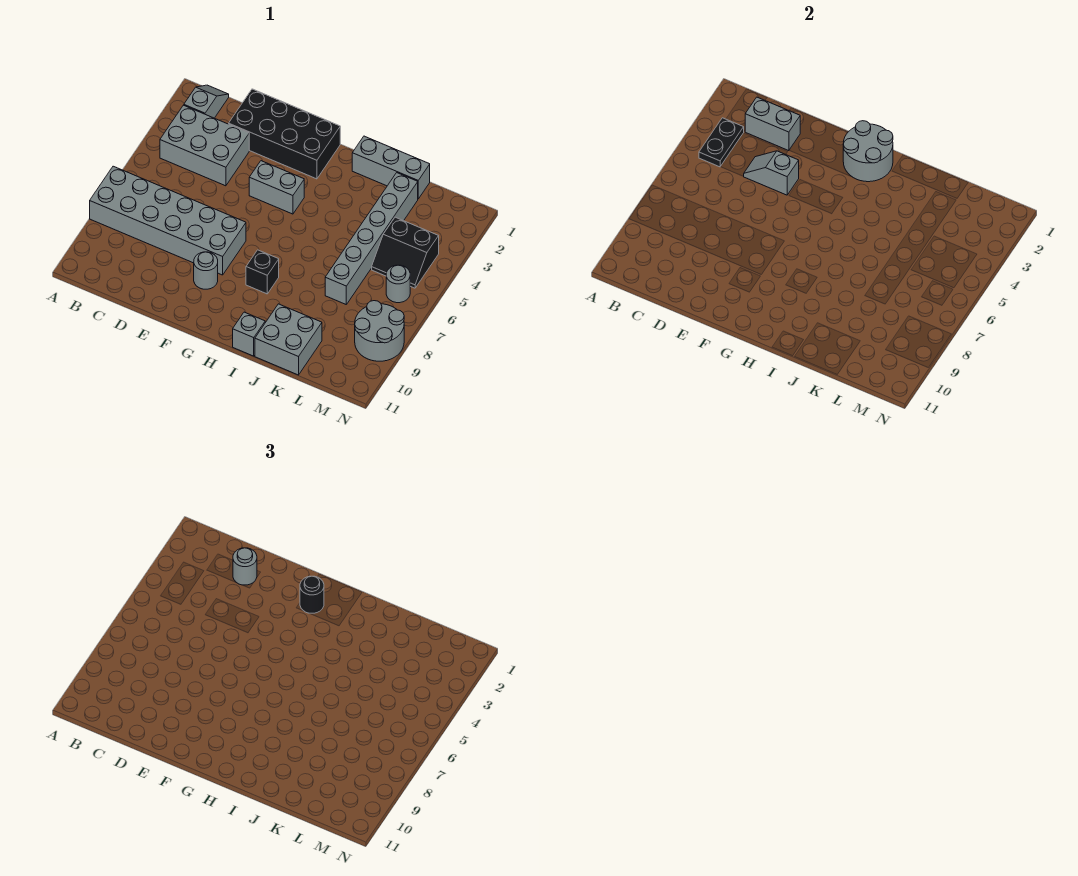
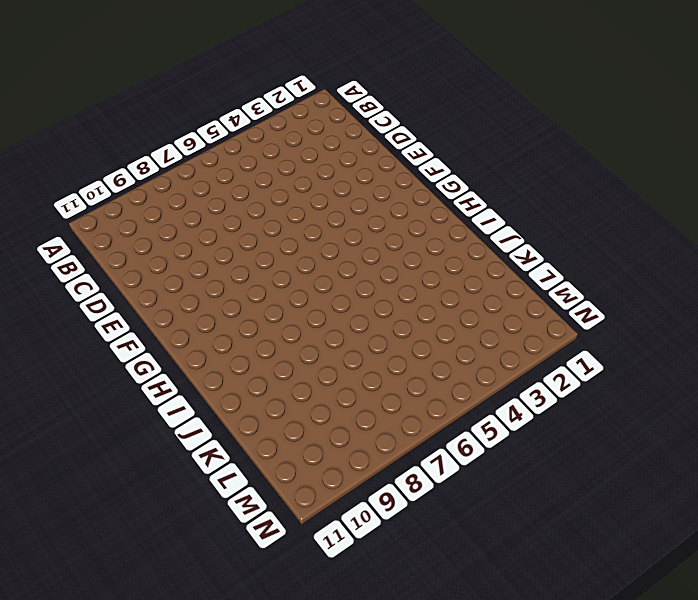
none -> grey 2x6 brick [90,166,246,275]
none -> grey 1x2 slope [184,85,229,118]
none -> grey 2x3 brick [160,105,249,186]

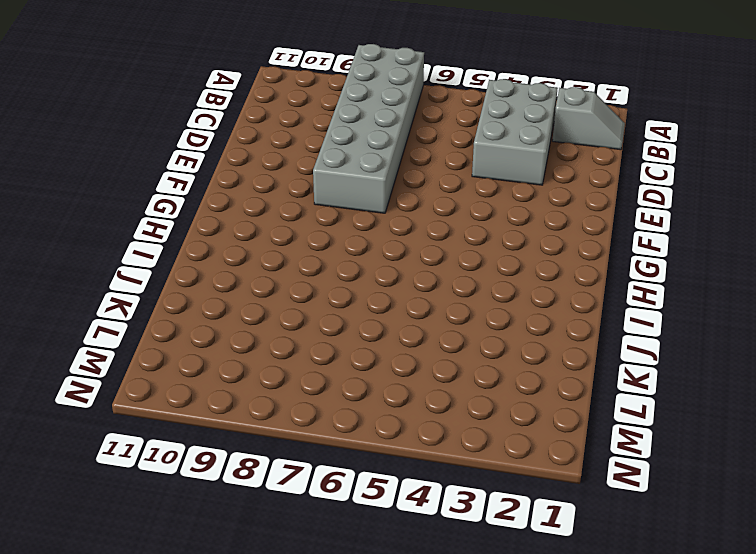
none -> black 2x4 brick [229,89,340,179]
none -> grey 1x2 brick [249,161,304,214]
none -> grey 1x1 round brick [194,252,218,289]

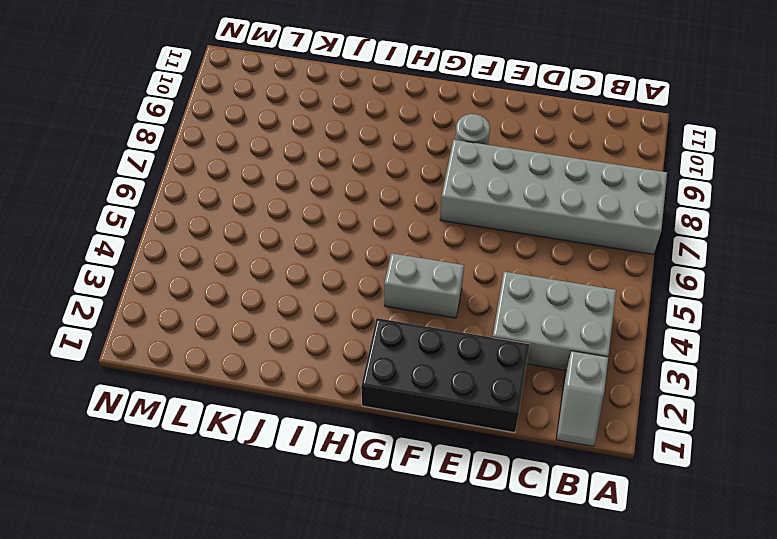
none -> black 1x1 brick [246,250,279,294]
none -> grey 1x3 brick [352,136,430,199]
none -> grey 1x1 brick [233,312,265,356]

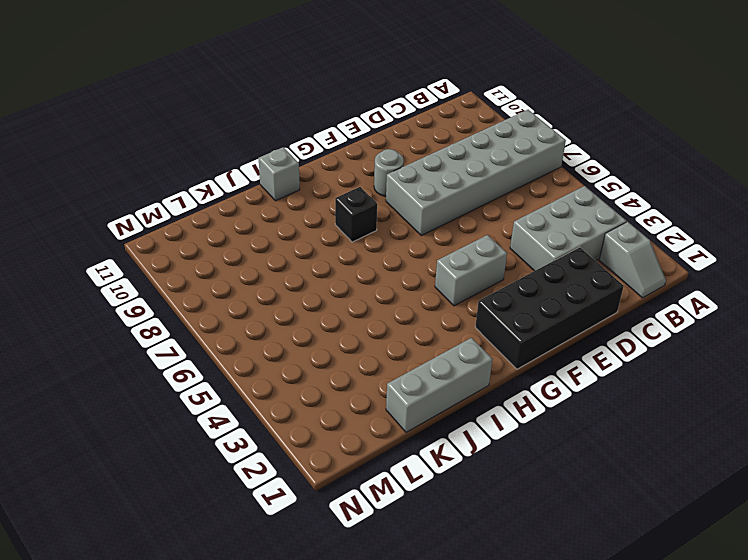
none -> grey 2x2 brick [255,304,322,375]
none -> grey 1x6 brick [325,173,418,304]
none -> black 2x2 slope [372,217,439,288]

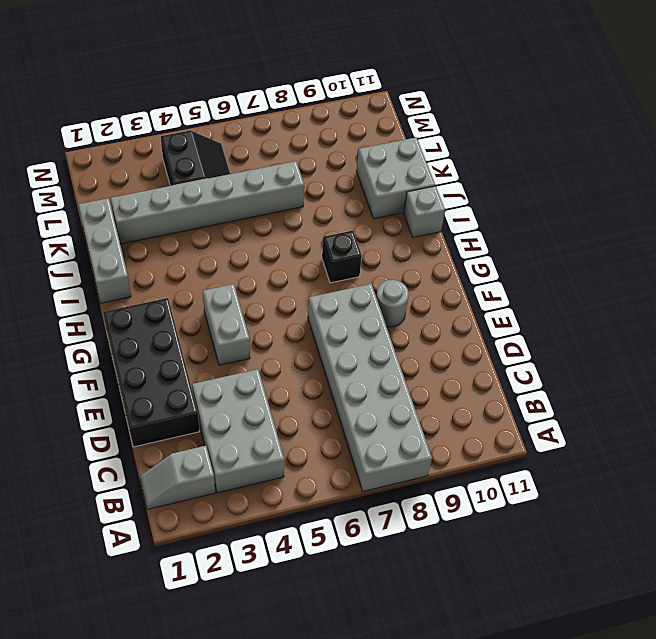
none -> grey 1x1 round brick [386,265,410,303]
none -> grey 2x2 round brick [355,301,404,361]
none -> black 1x2 plate [699,118,744,167]

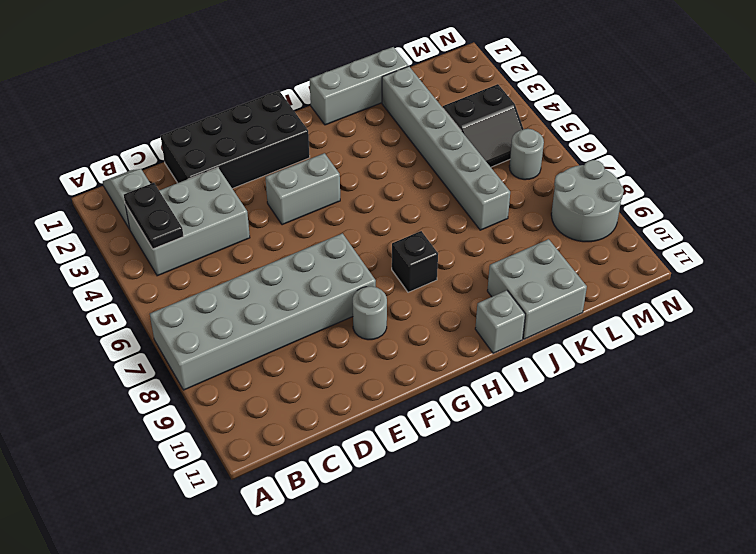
none -> grey 1x2 brick [745,97,800,151]
none -> grey 1x2 slope [743,151,799,195]
none -> grey 2x2 round brick [843,121,893,182]

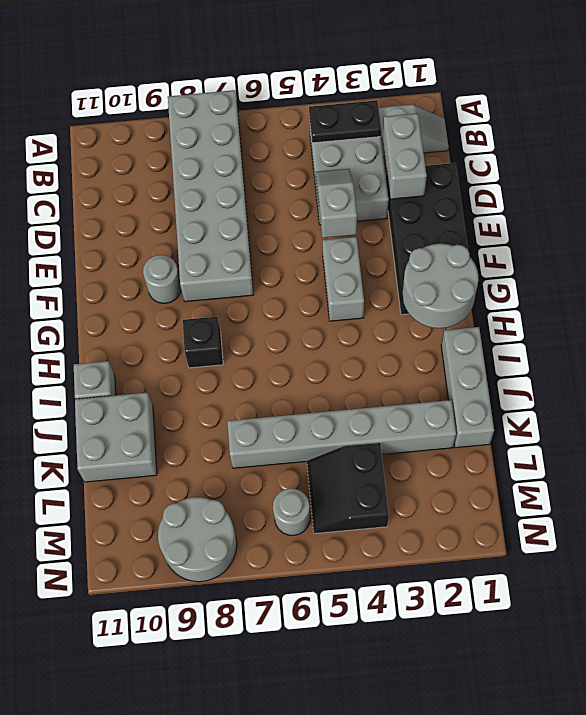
none -> grey 1x1 round brick [233,548,257,585]
none -> black 1x1 round brick [300,576,324,613]

